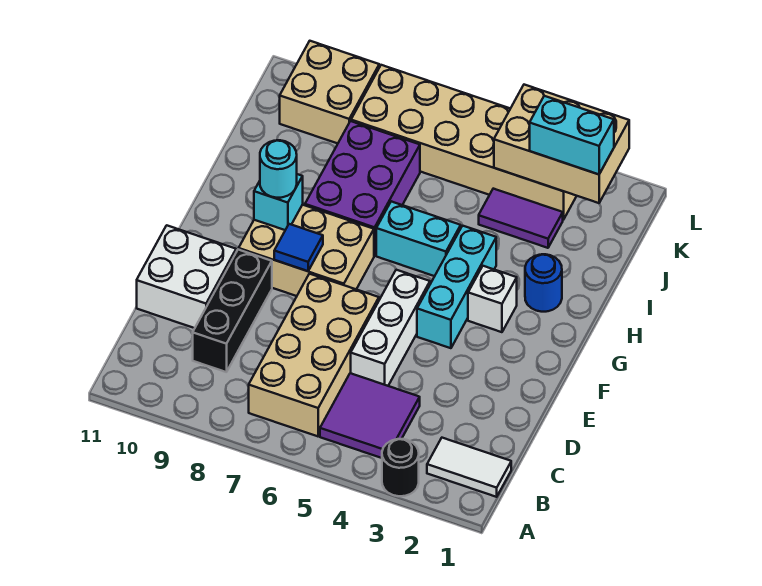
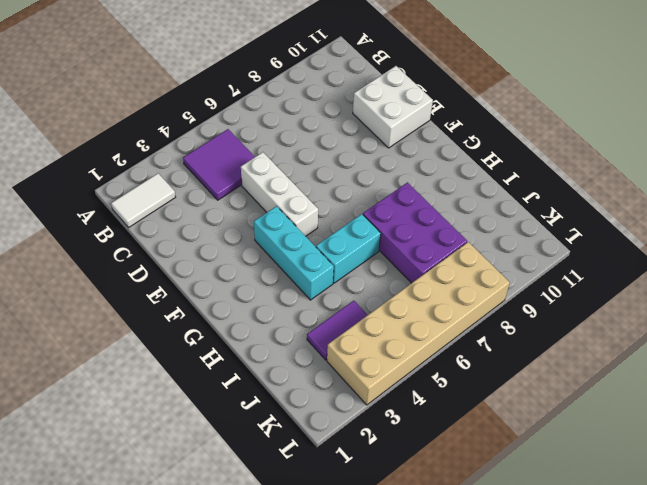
none -> black 1x1 round brick [382,439,419,496]
none -> tan 2x4 brick [249,274,379,436]
none -> black 1x3 brick [193,249,272,372]

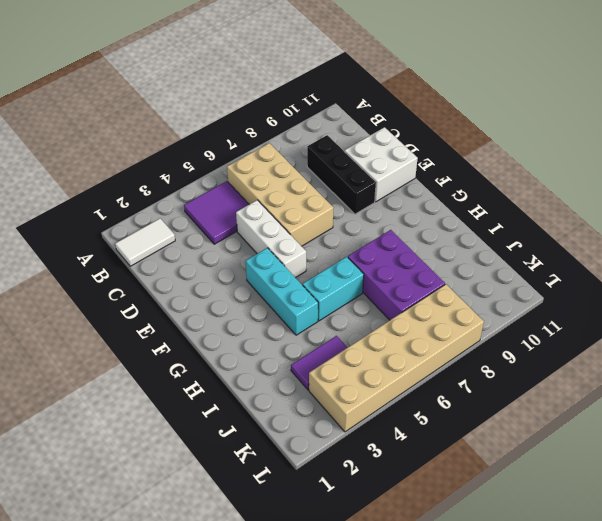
none -> black 1x1 round brick [382,439,419,496]
none -> tan 2x3 brick [239,205,374,296]
none -> white 1x1 brick [468,266,517,332]

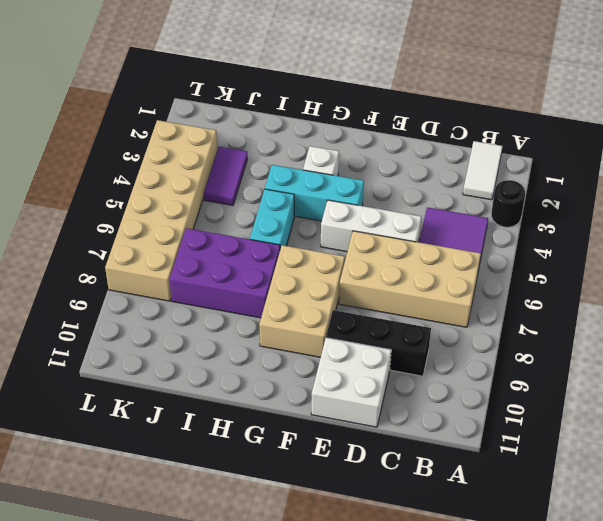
none -> blue 1x1 round brick [525,254,562,312]
none -> tan 2x2 brick [280,41,379,144]
none -> blue 1x1 tile [274,224,323,271]

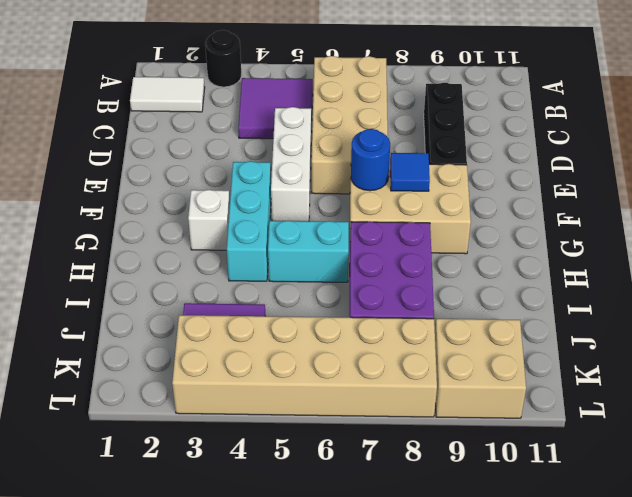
blue 1x1 round brick [351,129,390,191] -> blue 1x1 round brick moved to [525,254,562,312]
none -> white 2x2 brick [137,225,236,328]
none -> cyan 1x1 brick [254,174,303,230]
none -> tan 2x3 brick [494,85,629,203]

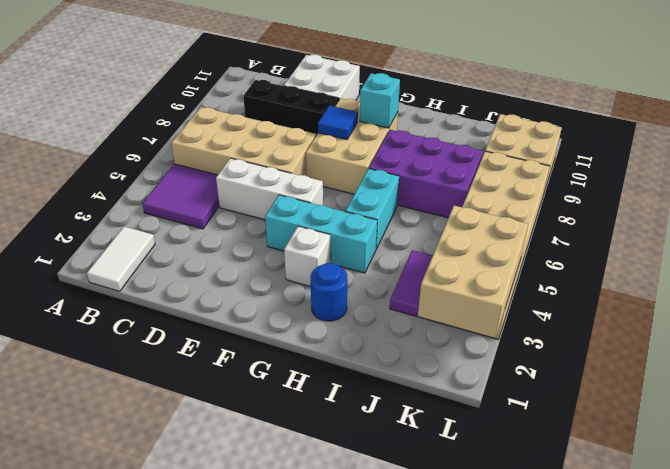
none -> black 1x1 round brick [382,439,419,496]
none -> cyan 1x1 round brick [260,140,297,198]
none -> cyan 1x2 brick [530,96,614,174]

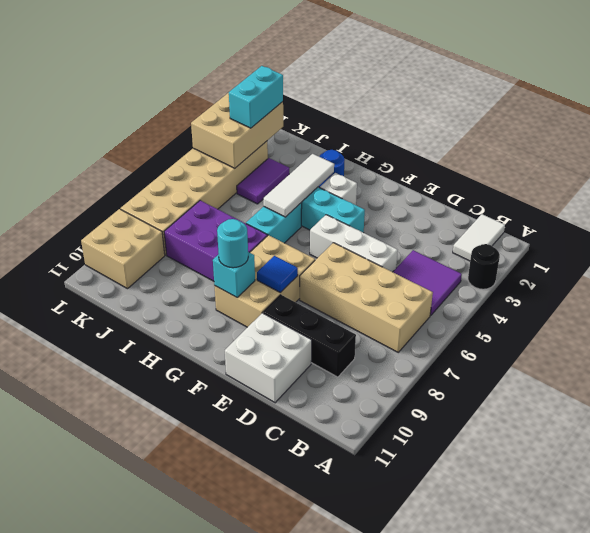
white 1x3 tile [263,154,334,217] -> none

